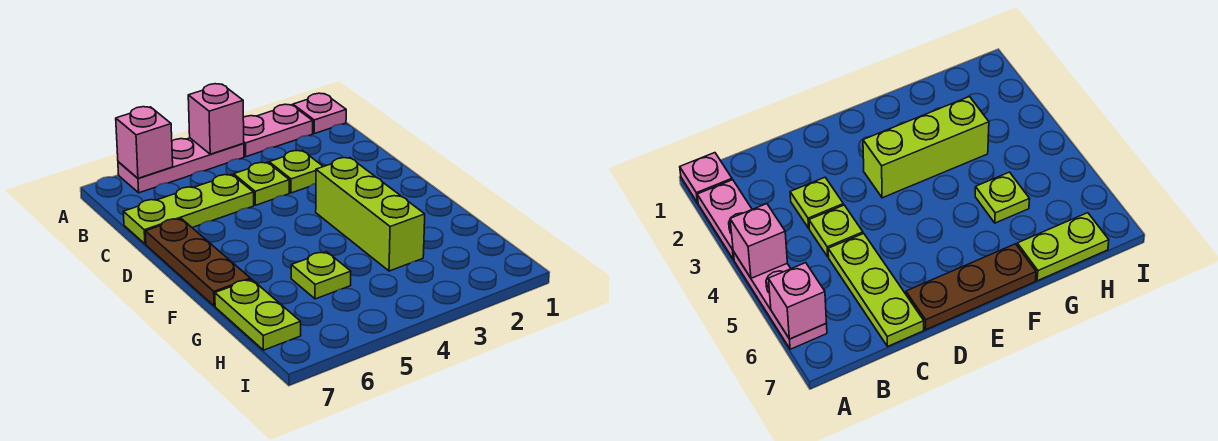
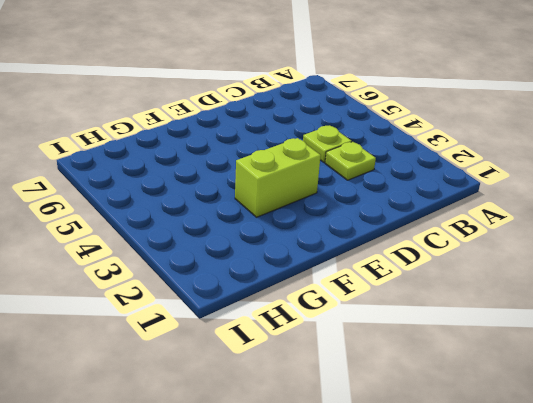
lime 1x2 brick [235,138,321,217] -> lime 1x3 brick [316,158,425,271]
none -> pink 1x1 plate [293,93,346,134]
none -> pink 1x2 plate [243,104,313,157]
none -> pink 1x3 plate [118,138,244,193]

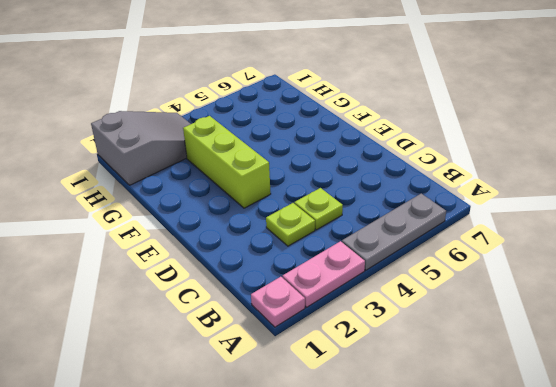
grey 1x3 plate [342,193,446,270] -> pink 1x3 plate [118,138,244,193]
grey 2x3 slope [91,111,190,185] -> none
none -> lime 1x3 plate [123,174,254,244]
none -> brown 1x3 plate [145,219,250,306]
none -> lime 1x1 plate [291,252,351,299]

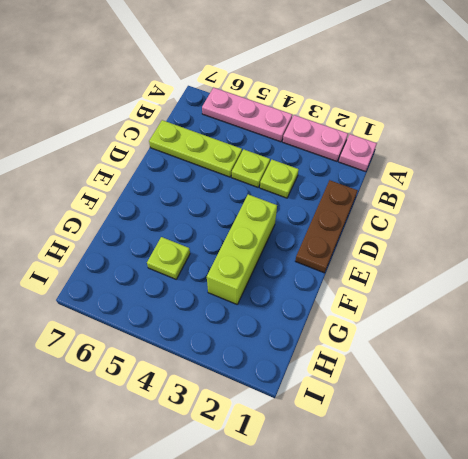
brown 1x3 plate [295,180,358,273] -> brown 1x3 plate moved to [145,219,250,306]
none -> lime 1x2 plate [215,279,301,350]
none -> pink 1x1 brick [188,84,244,154]
none -> pink 1x1 brick [116,107,173,178]

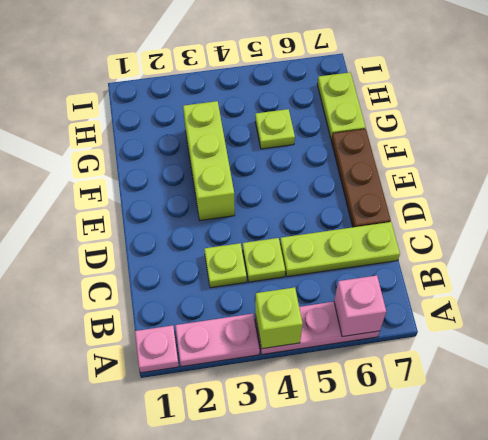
lime 1x1 brick [255,287,303,349] -> pink 1x1 brick [188,84,244,154]

